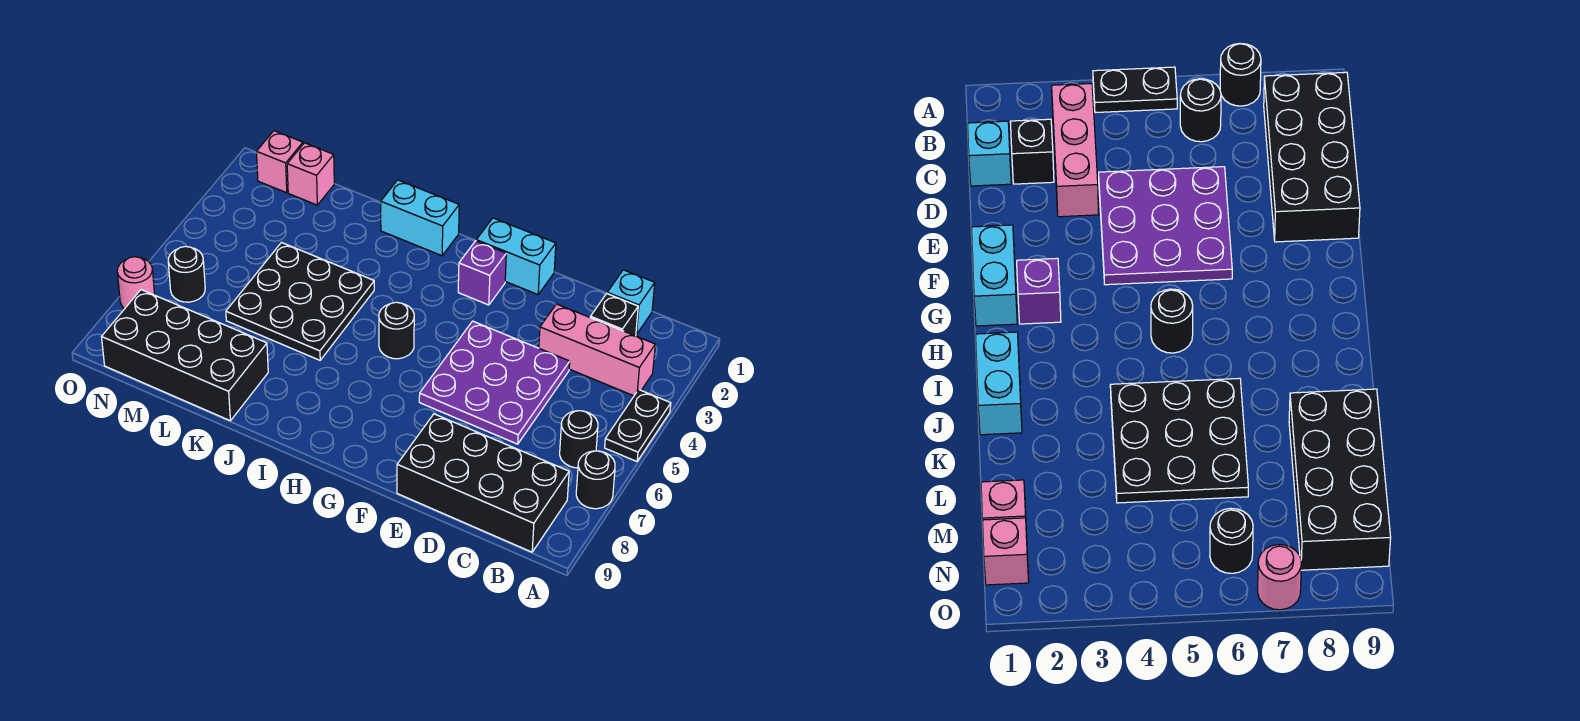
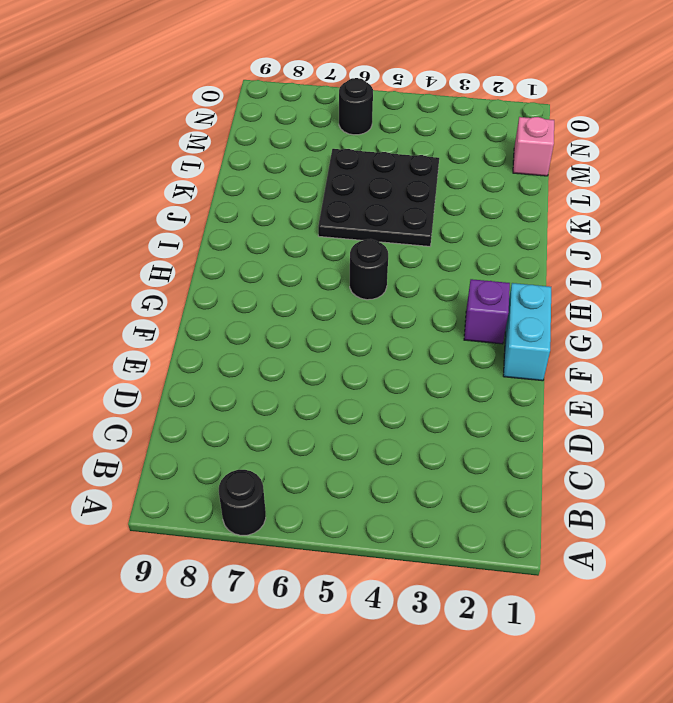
none -> black 1x2 plate [605,390,671,461]
none -> pink 1x3 brick [539,304,655,396]
none -> black 1x1 round brick [560,411,598,468]

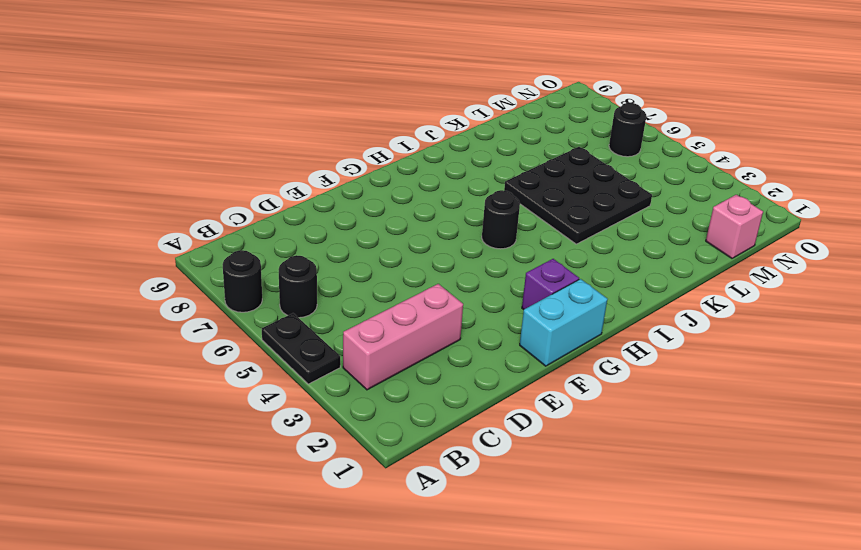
none -> black 2x4 brick [397,414,569,552]
none -> cyan 1x1 brick [607,270,655,335]
none -> black 1x1 brick [590,294,638,336]

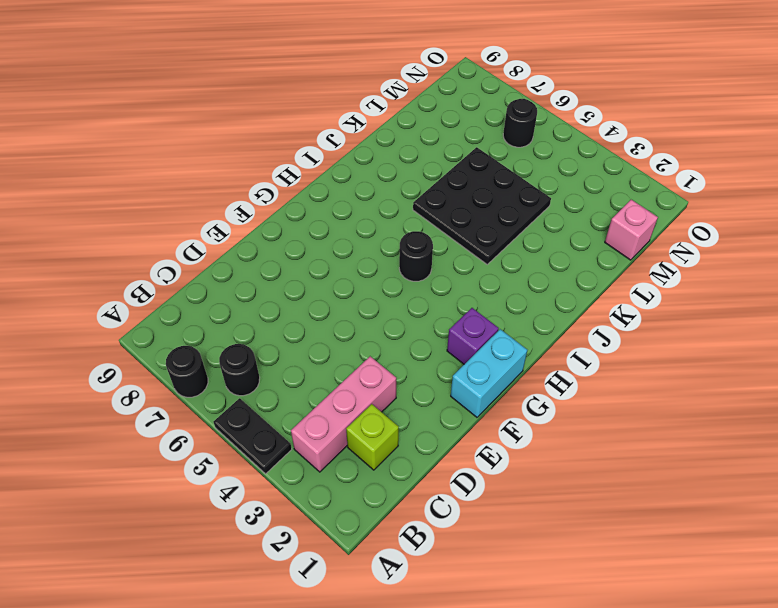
lime 1x1 brick [346,404,399,470] -> black 1x1 brick [590,294,638,336]
none -> black 2x4 brick [397,414,569,552]
none -> cyan 1x1 brick [607,270,655,335]
none -> purple 3x3 plate [419,321,570,444]

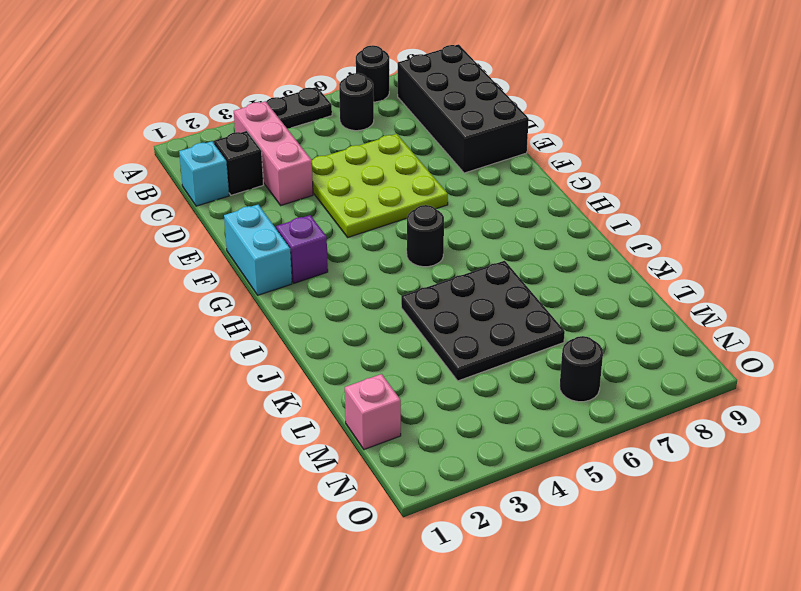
lime 3x3 plate [312,134,448,237] -> purple 3x3 plate [419,321,570,444]
none -> cyan 1x2 brick [381,180,459,256]
none -> black 2x4 brick [102,290,268,421]
none -> pink 1x1 brick [256,131,303,193]

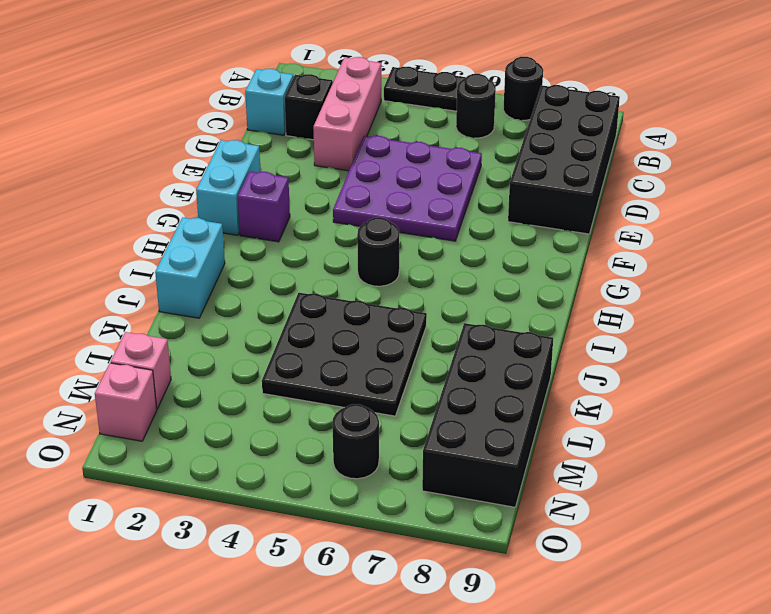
none -> pink 1x1 round brick [117,257,155,309]

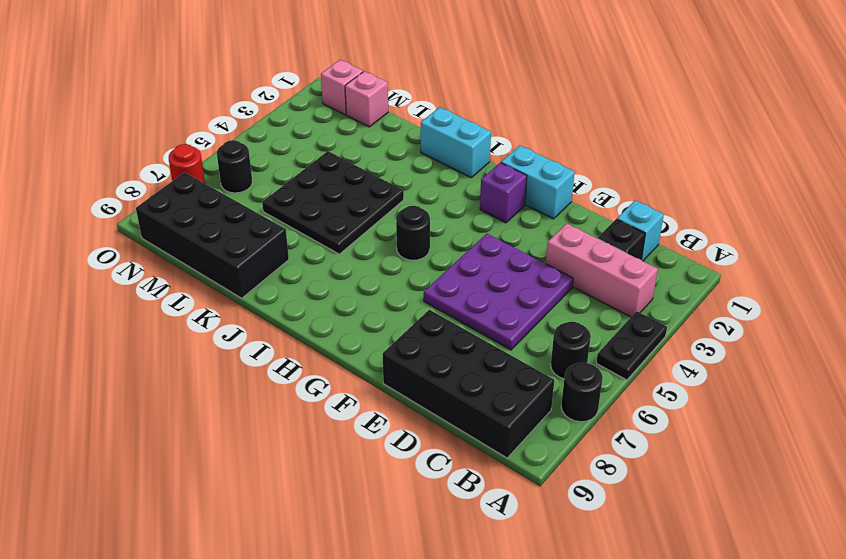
red 1x1 round brick [169,144,205,183] -> pink 1x1 round brick [117,257,155,309]

